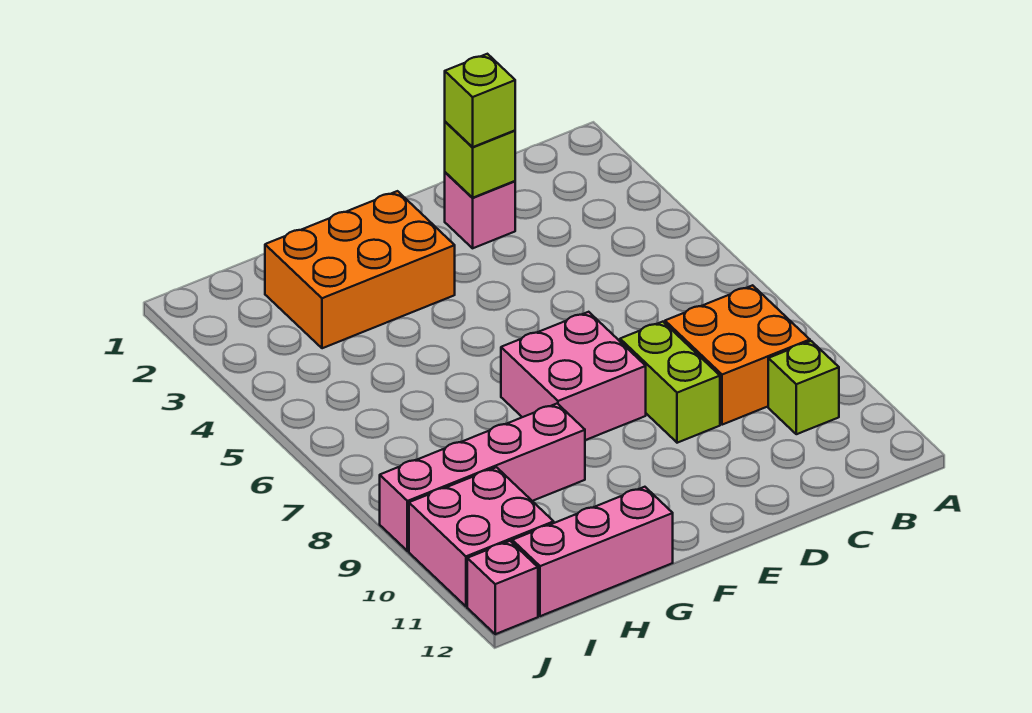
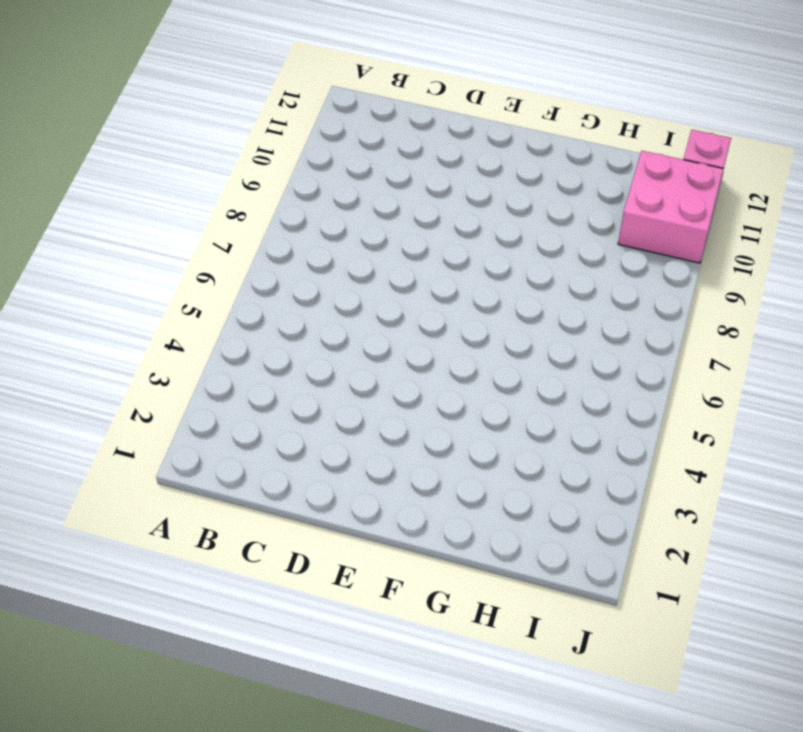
none -> orange 2x2 brick [665,285,810,425]
none -> lime 1x1 brick [768,341,839,434]
none -> pink 1x1 brick [445,172,515,248]

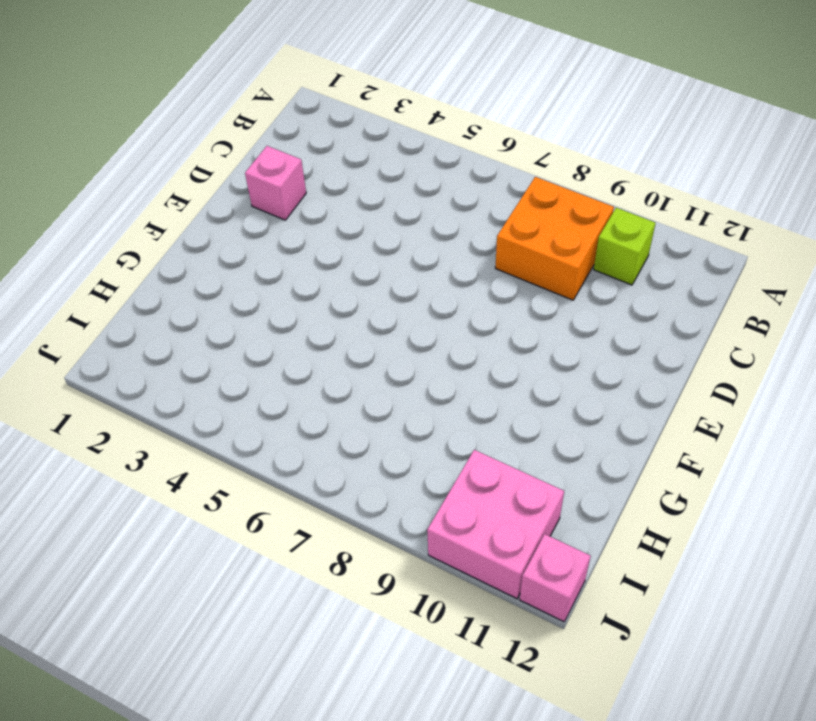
none -> lime 1x2 brick [620,322,720,443]
none -> pink 2x2 brick [501,312,646,440]
none -> orange 2x3 brick [265,191,455,348]

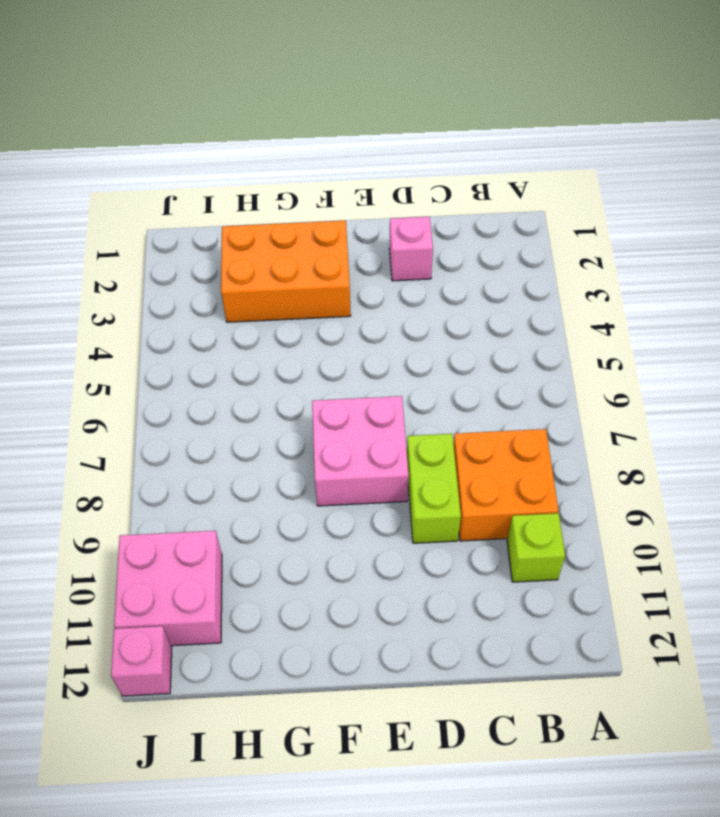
none -> pink 1x4 brick [380,404,585,551]
none -> pink 1x3 brick [512,487,673,616]
none -> lime 1x1 brick [445,122,515,198]

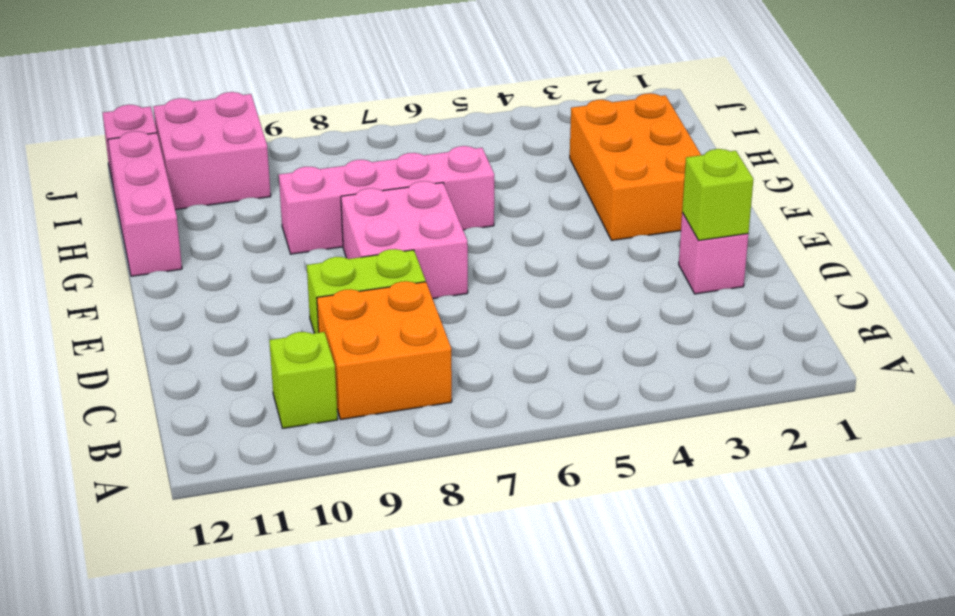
pink 1x4 brick [279,146,494,254] -> pink 1x4 brick turned to [380,404,585,551]
none -> lime 1x1 brick [445,54,515,147]

